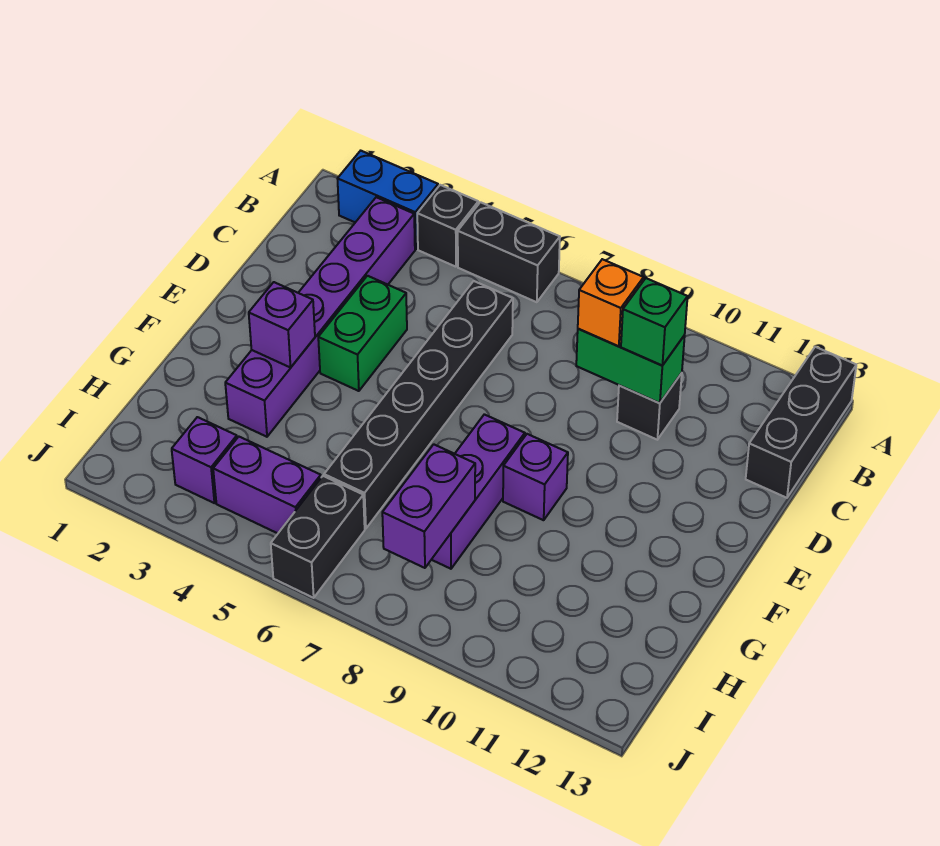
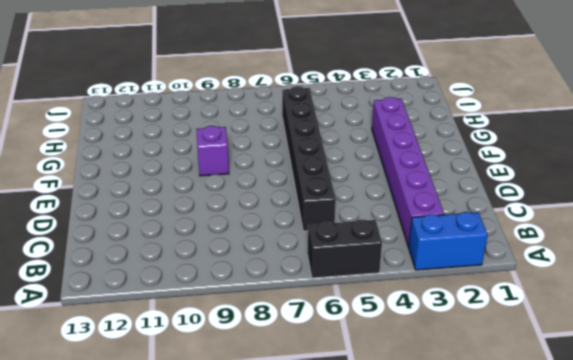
none -> black 1x1 brick [417,185,478,267]
none -> black 1x3 brick [746,347,856,498]
none -> black 1x1 brick [617,373,682,440]

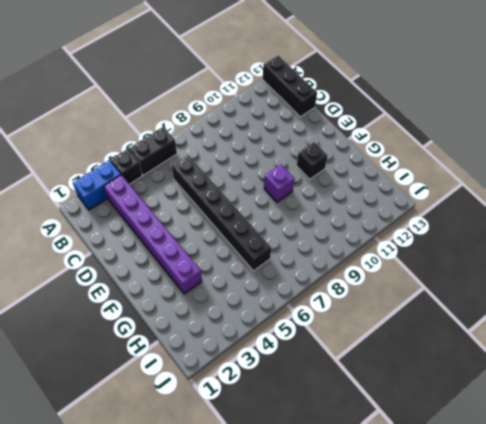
black 1x1 brick [297,142,328,179] -> black 1x1 brick moved to [617,373,682,440]
none -> green 1x2 brick [318,276,407,391]
none -> purple 1x3 brick [431,414,525,569]
none -> purple 1x1 brick [172,417,237,503]

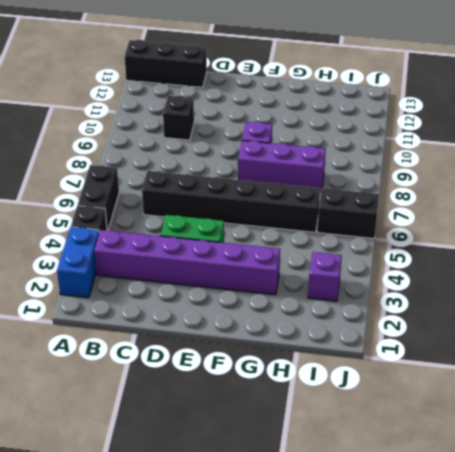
none -> purple 1x2 brick [213,437,321,533]
none -> green 1x2 brick [576,329,685,403]
none -> purple 1x1 brick [249,282,315,368]

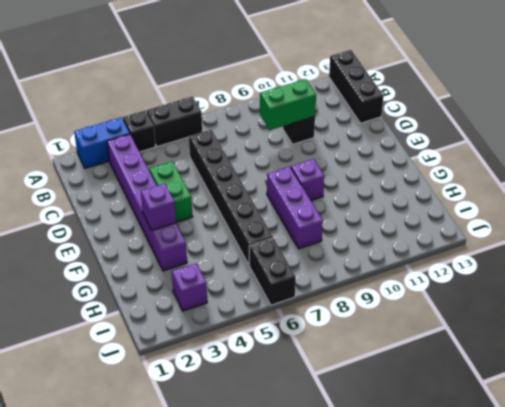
none -> purple 1x2 brick [213,437,321,533]
none -> purple 1x2 brick [382,444,475,568]
none -> orange 1x1 brick [578,259,644,346]

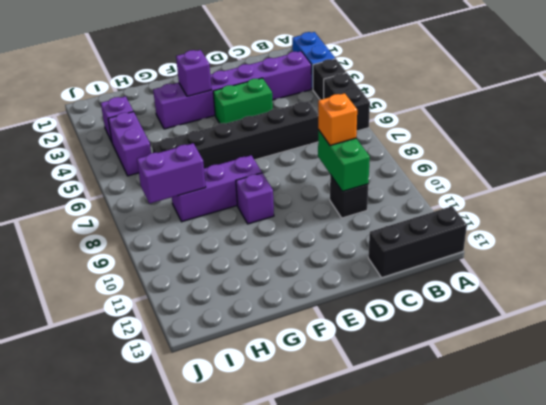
none -> black 1x2 brick [271,476,365,598]
none -> green 1x1 brick [621,278,688,365]

